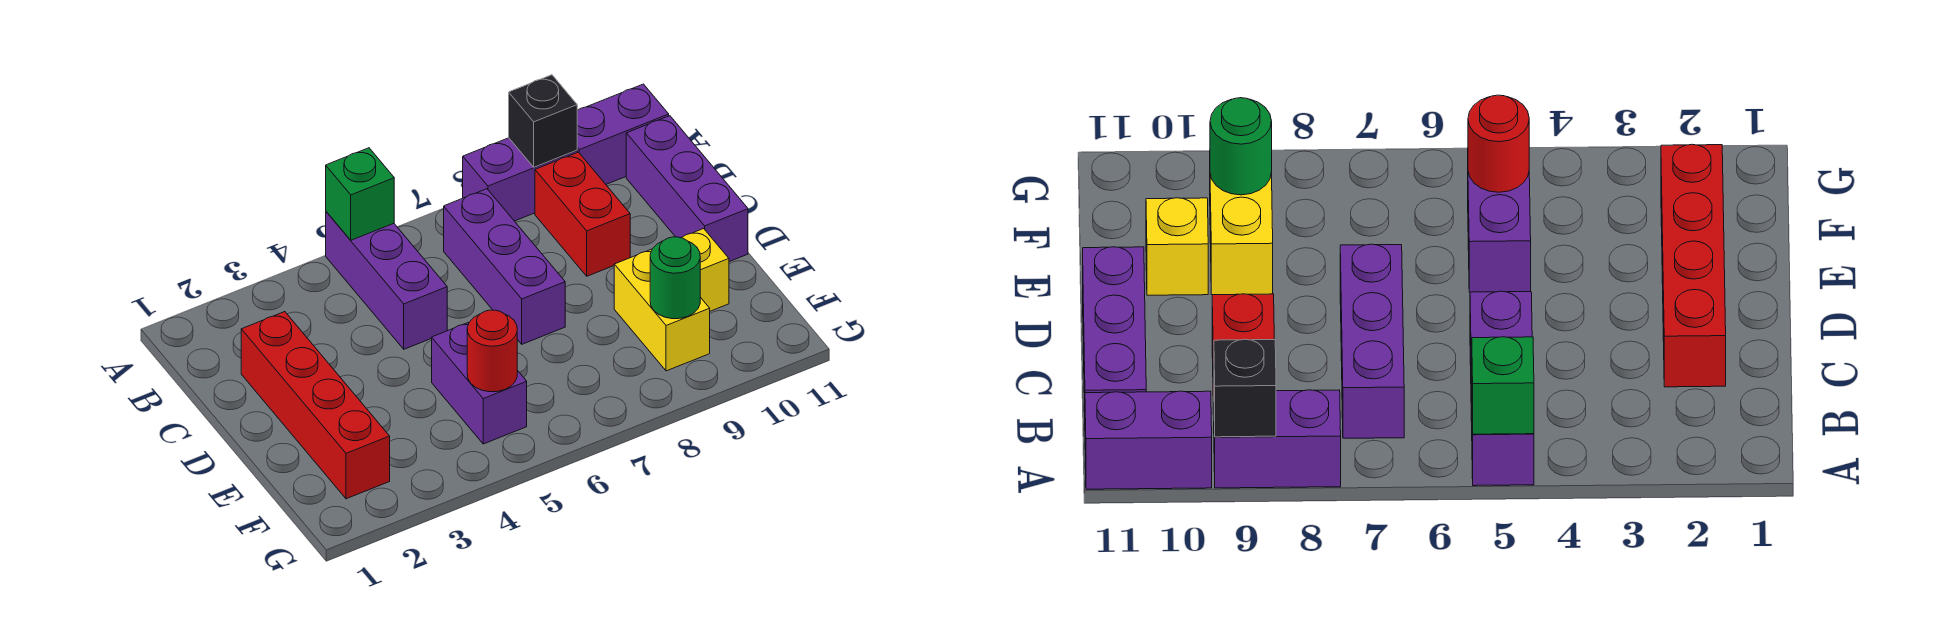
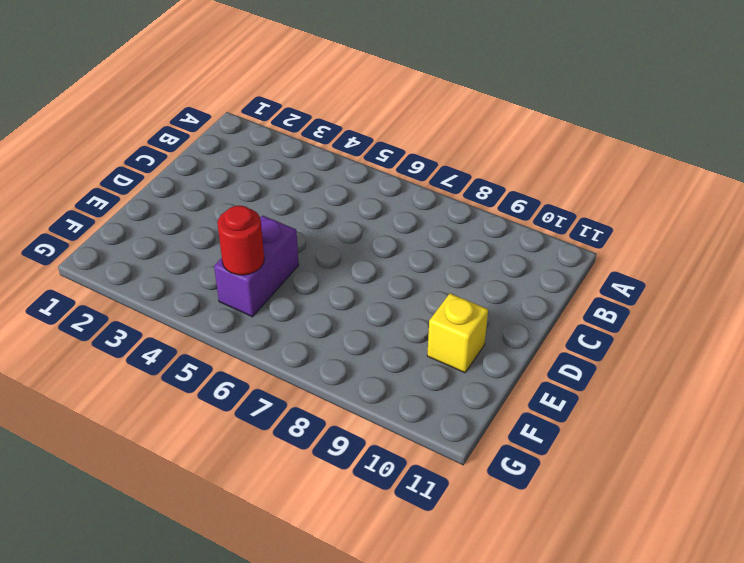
none -> purple 1x3 brick [326,212,447,349]
none -> purple 1x2 brick [463,138,577,221]
none -> purple 1x2 brick [577,84,669,184]

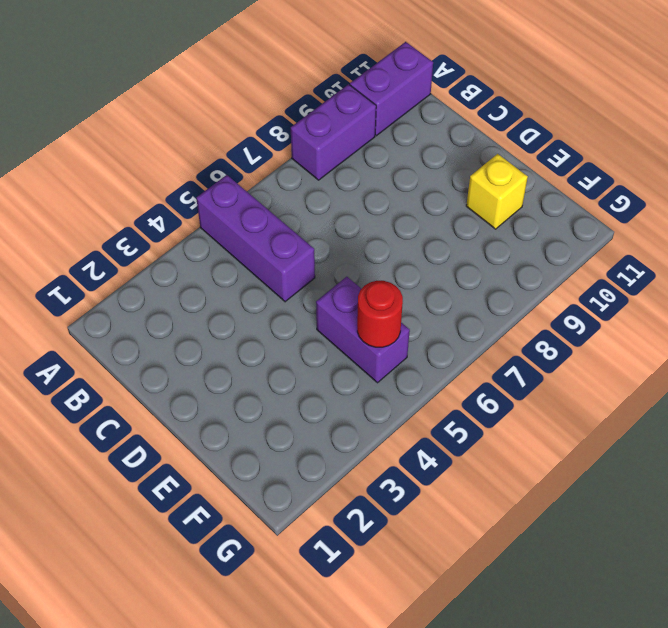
none -> purple 1x3 brick [444,189,565,344]
none -> red 1x2 brick [535,152,630,276]
none -> purple 1x3 brick [626,116,748,262]

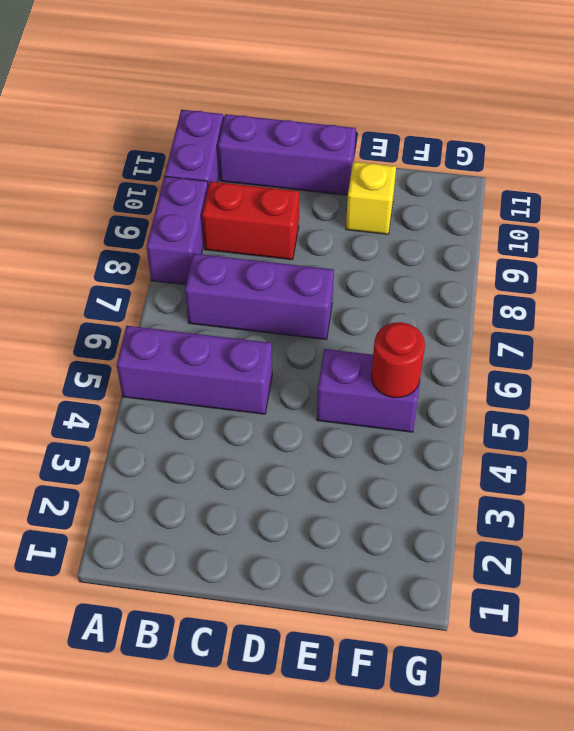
none -> red 1x4 brick [241,312,390,499]
none -> yellow 1x2 brick [614,249,710,371]
none -> green 1x1 brick [326,148,394,240]

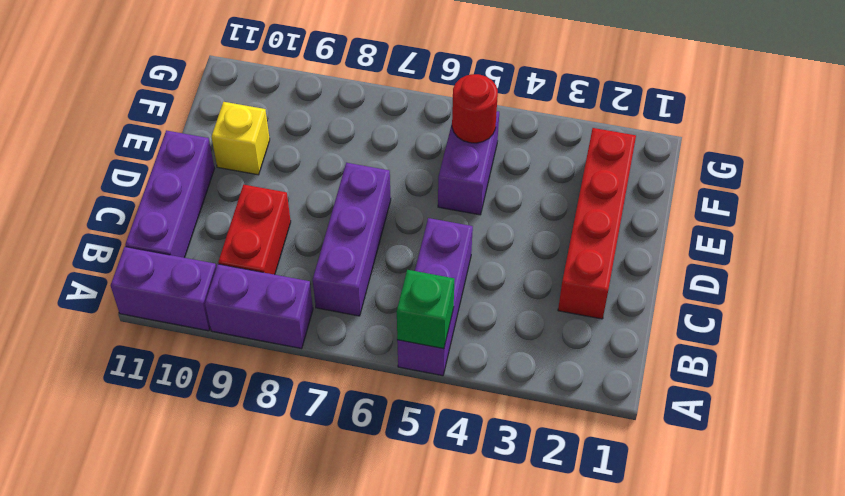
none -> yellow 1x2 brick [614,249,710,371]
none -> black 1x1 brick [509,75,577,167]
none -> green 1x1 round brick [650,237,700,319]

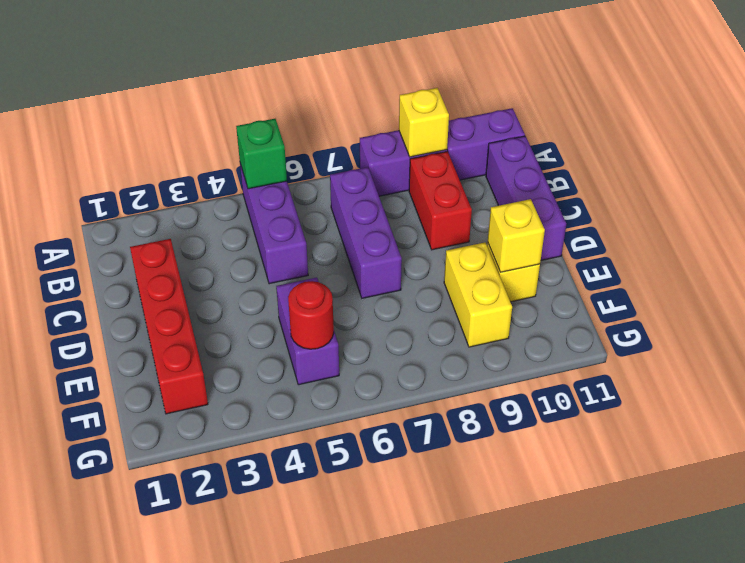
yellow 1x1 brick [399,88,449,157] -> black 1x1 brick [509,75,577,167]
yellow 1x1 brick [488,199,545,272] -> none
none -> green 1x1 round brick [650,237,700,319]

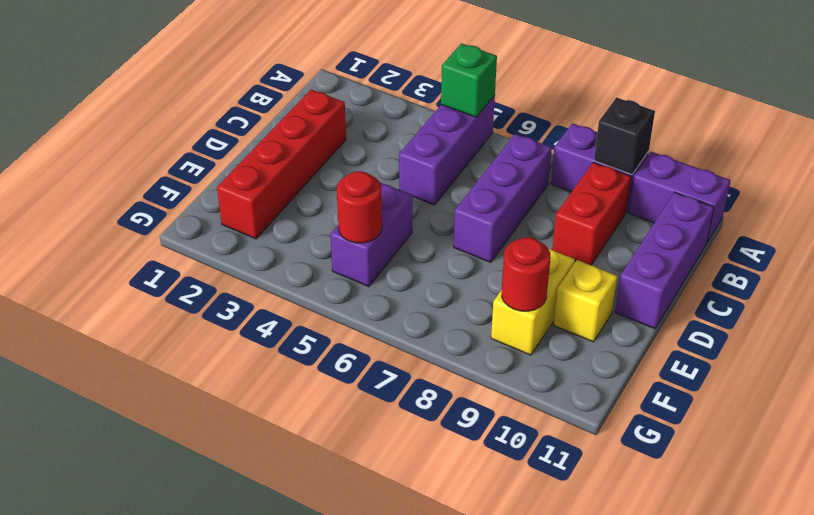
red 1x1 round brick [502,237,551,311] -> green 1x1 round brick [650,237,700,319]

